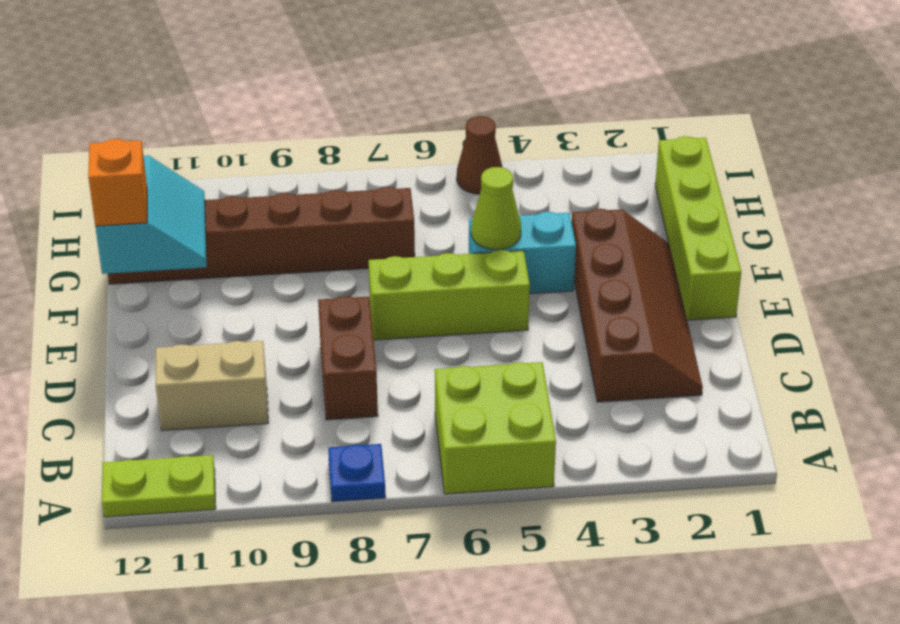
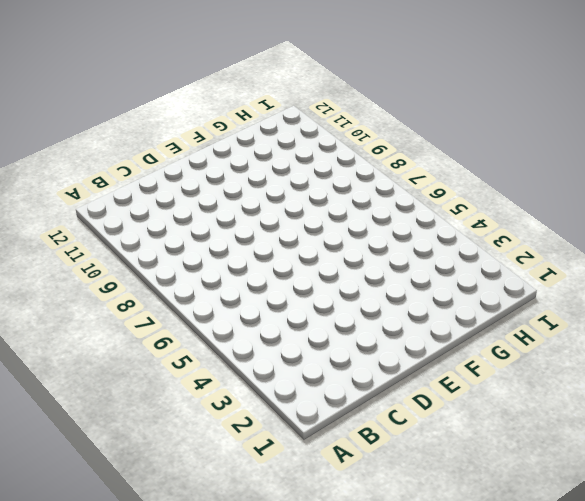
none -> lime 2x2 brick [435,362,556,494]
none -> blue 1x1 plate [328,444,385,502]
none -> lime 1x2 plate [102,455,216,517]

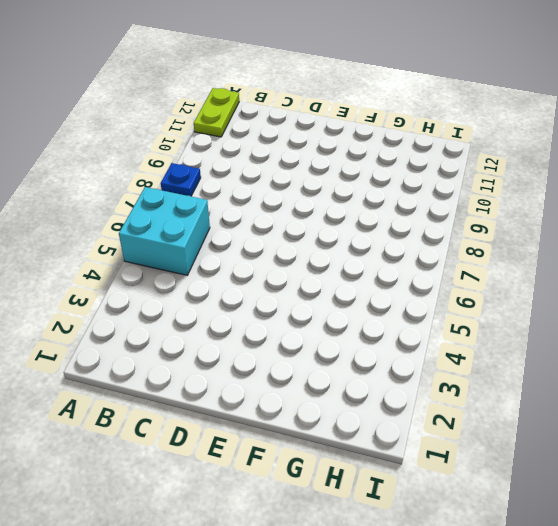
cyan 2x2 brick [119,187,210,275] -> lime 2x2 brick [435,362,556,494]
none -> brown 2x4 slope [572,209,703,402]
none -> brown 1x2 brick [318,296,378,420]
none -> tan 1x2 brick [156,341,268,431]

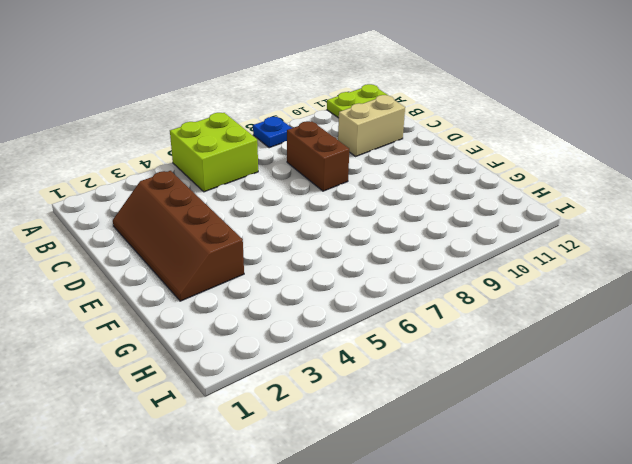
none -> lime 1x4 brick [655,136,741,320]
none -> lime 1x3 brick [368,250,530,340]
none -> cyan 1x2 brick [469,212,576,294]

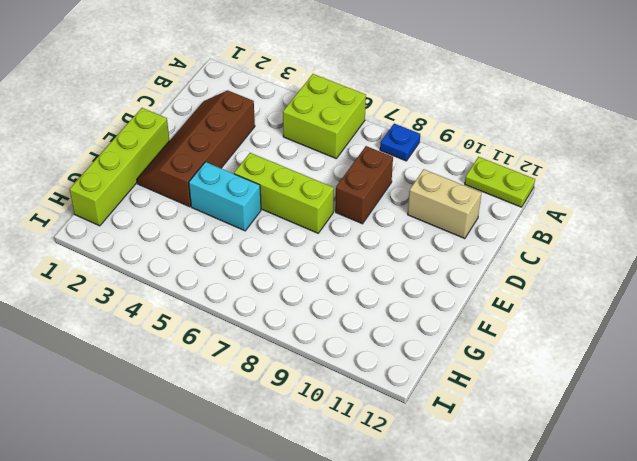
none -> brown 1x6 brick [108,187,415,284]
none -> brown 1x1 cone [457,116,503,194]
none -> lime 1x1 cone [471,167,521,250]

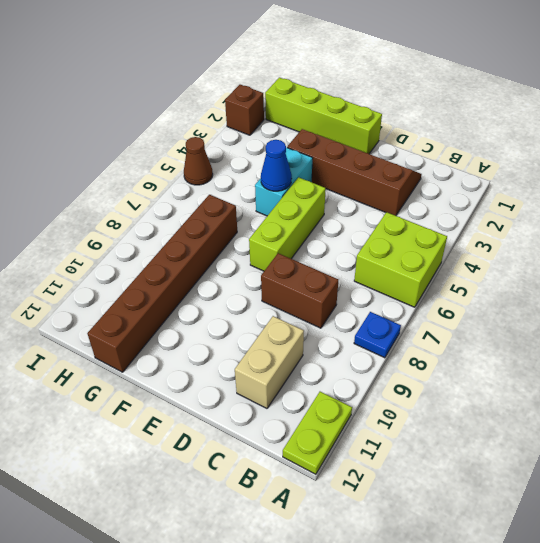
blue 1x1 cone [261,140,292,191] -> lime 1x1 cone [471,167,521,250]
brown 1x1 brick [225,85,264,135] -> none
none -> cyan 2x2 slope [95,155,206,274]
none -> orange 1x1 brick [88,139,147,226]

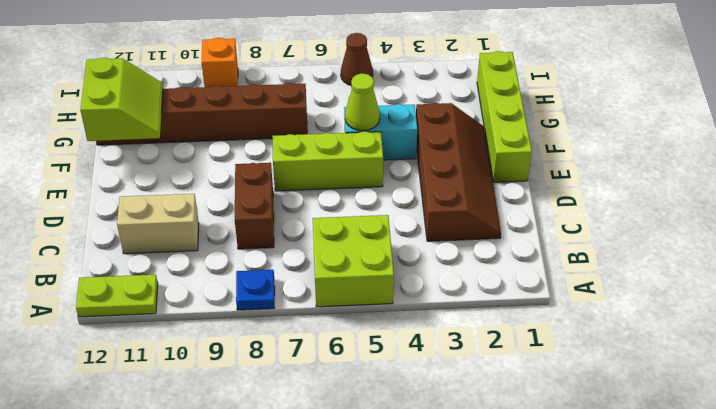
lime 2x2 slope [80,58,163,141] -> cyan 2x2 slope [95,155,206,274]
orange 1x1 brick [202,38,238,87] -> orange 1x1 brick moved to [88,139,147,226]

